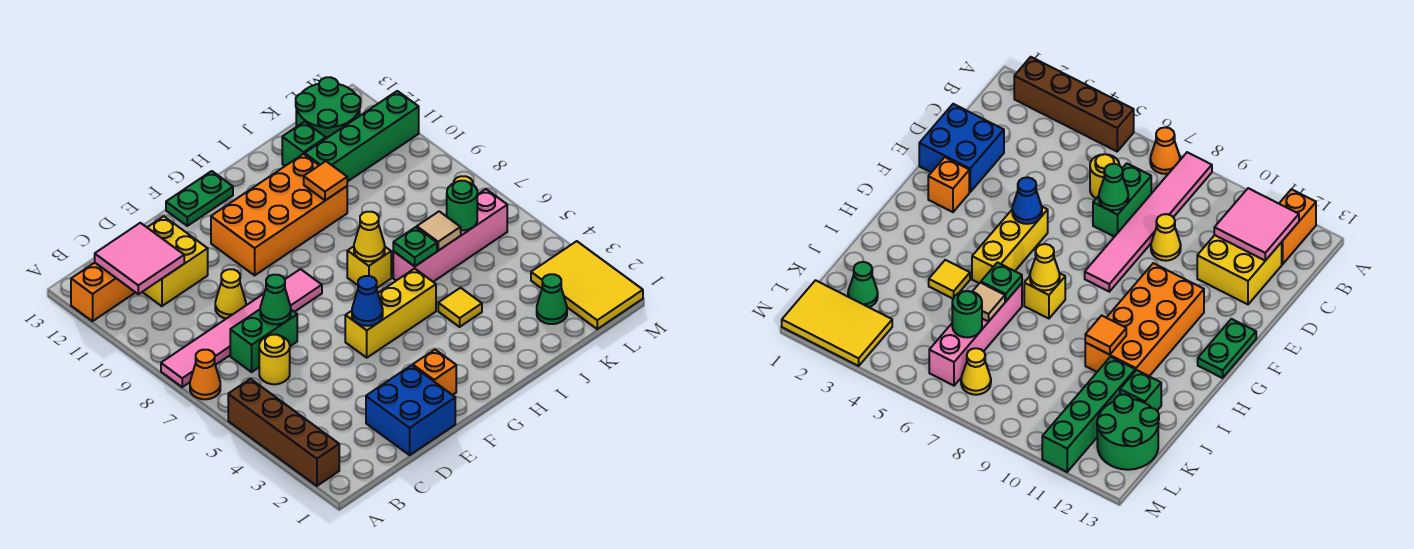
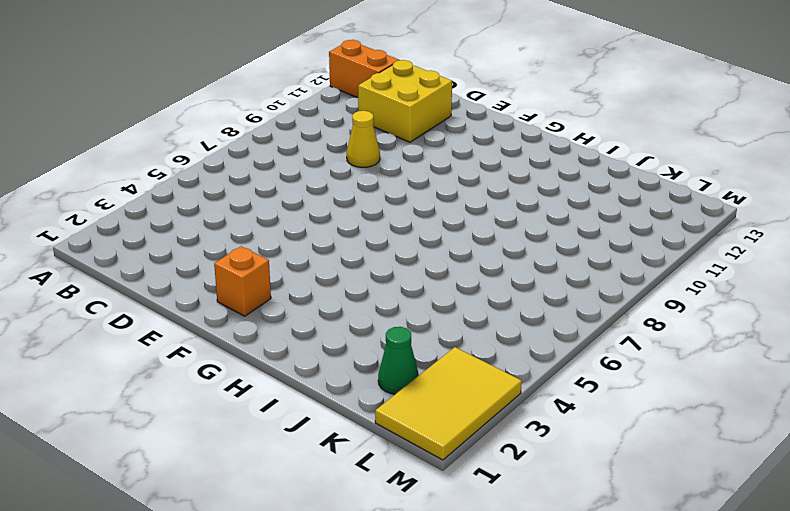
none -> brown 1x4 brick [228,379,339,486]
none -> orange 1x1 cone [190,350,220,399]
none -> pink 1x6 tile [161,269,322,387]
none -> yellow 1x1 round brick [259,335,290,384]

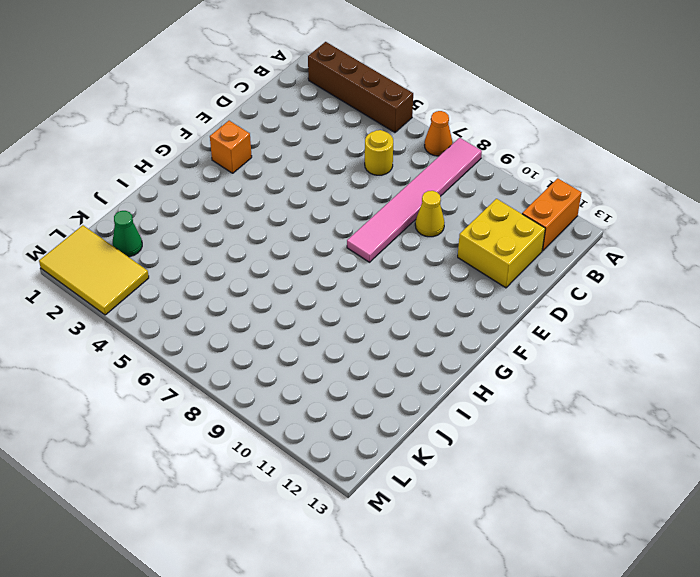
none -> green 1x2 brick [230,310,297,372]
none -> blue 2x2 brick [366,365,455,455]
none -> yellow 1x3 brick [345,269,436,358]
none -> orange 2x4 brick [211,154,347,275]

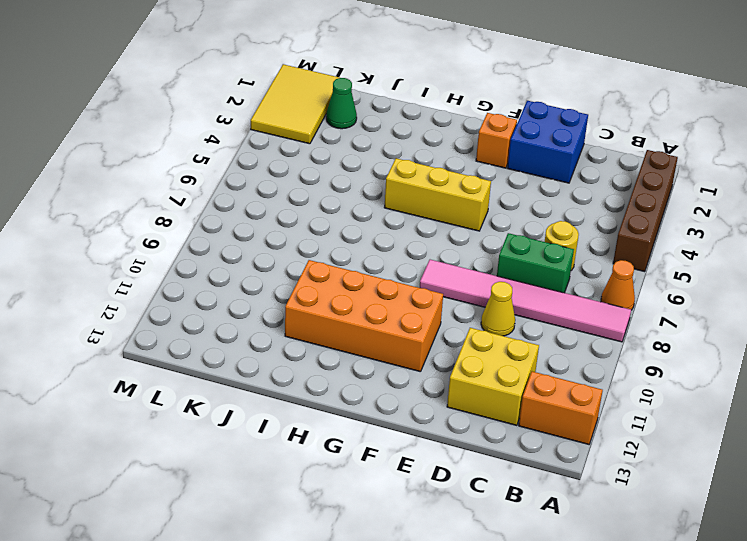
none -> green 1x2 plate [166,171,233,226]
none -> yellow 1x1 brick [347,246,391,288]
none -> yellow 1x1 tile [438,288,482,327]
none -> pink 1x4 brick [393,189,507,282]

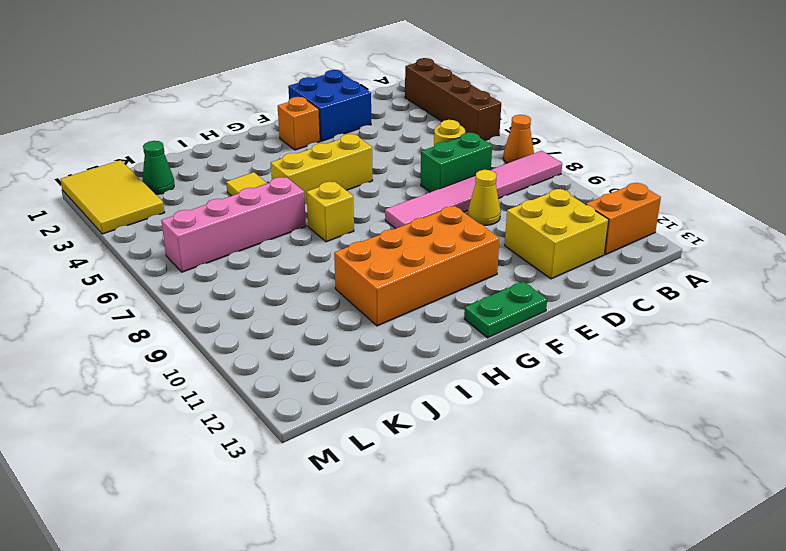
none -> green 1x4 brick [305,91,419,182]
none -> green 1x1 brick [282,122,326,166]
none -> green 2x2 round brick [296,77,360,138]
none -> yellow 1x1 cone [961,348,991,395]

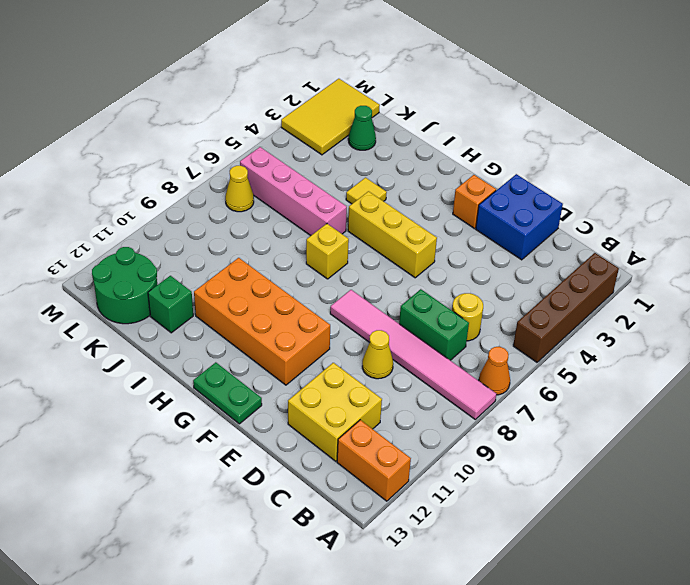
none -> green 1x4 brick [305,91,419,182]
none -> pink 2x2 tile [95,223,184,294]
none -> green 1x1 cone [260,275,291,324]
none -> blue 1x1 cone [352,276,383,326]

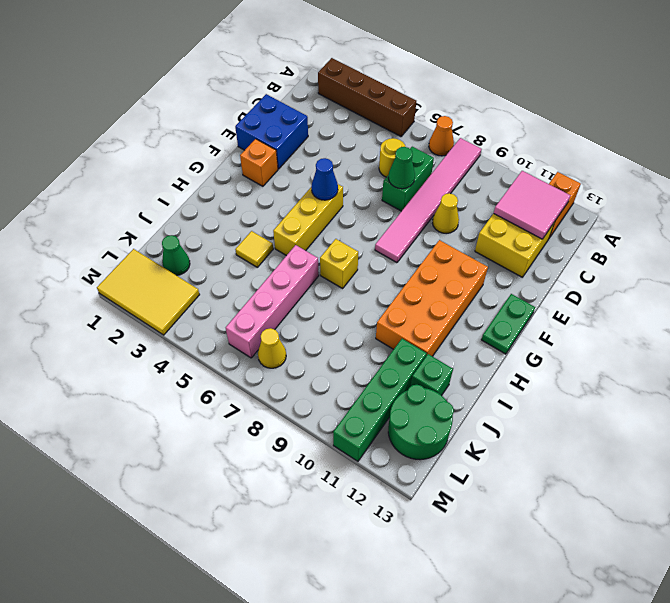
none -> yellow 1x1 cone [354,212,385,261]
none -> green 1x1 plate [393,227,437,266]
none -> orange 1x1 tile [304,161,347,200]
none -> tan 1x1 tile [417,211,461,251]

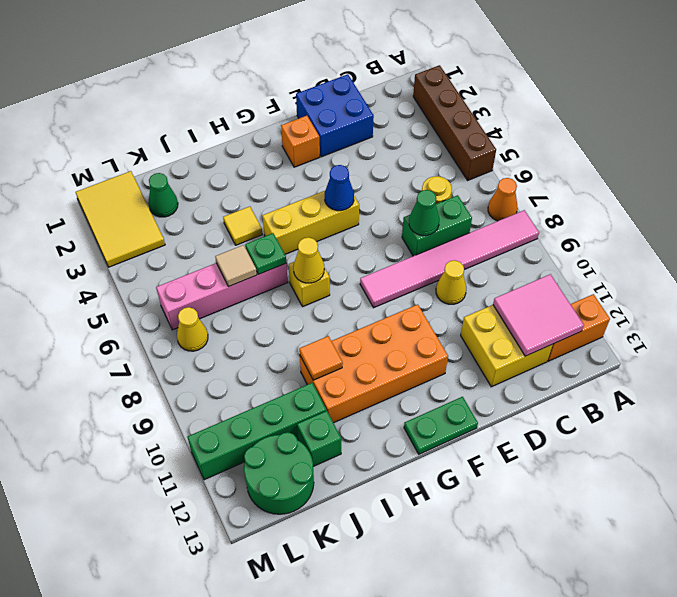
none -> green 1x1 round brick [447,181,477,230]

